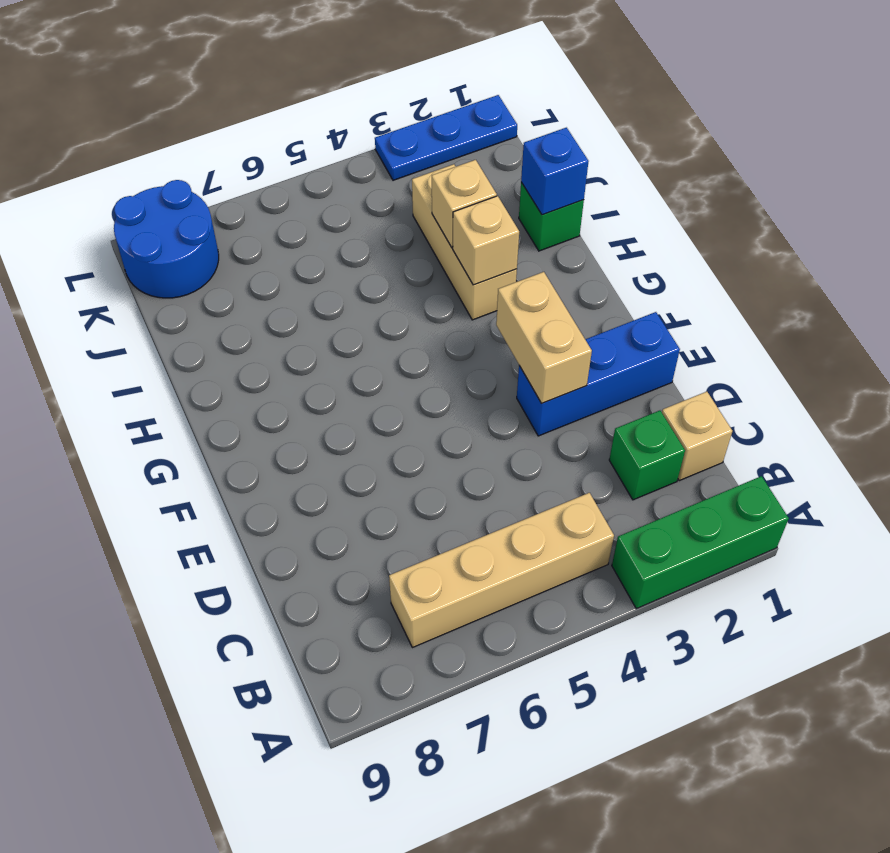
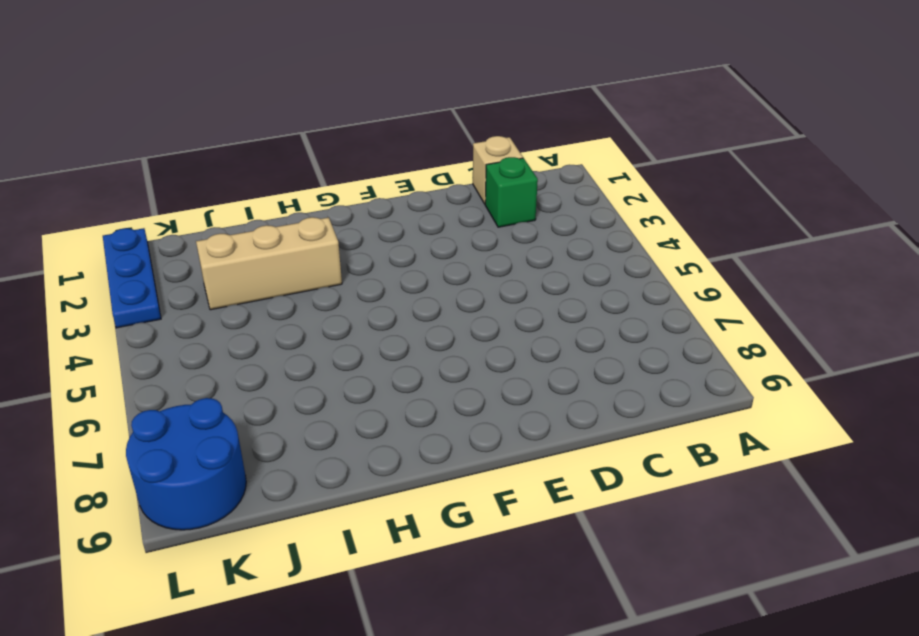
none -> green 1x3 brick [612,476,789,609]
none -> tan 1x4 brick [389,493,614,648]
none -> blue 1x3 brick [517,312,680,436]

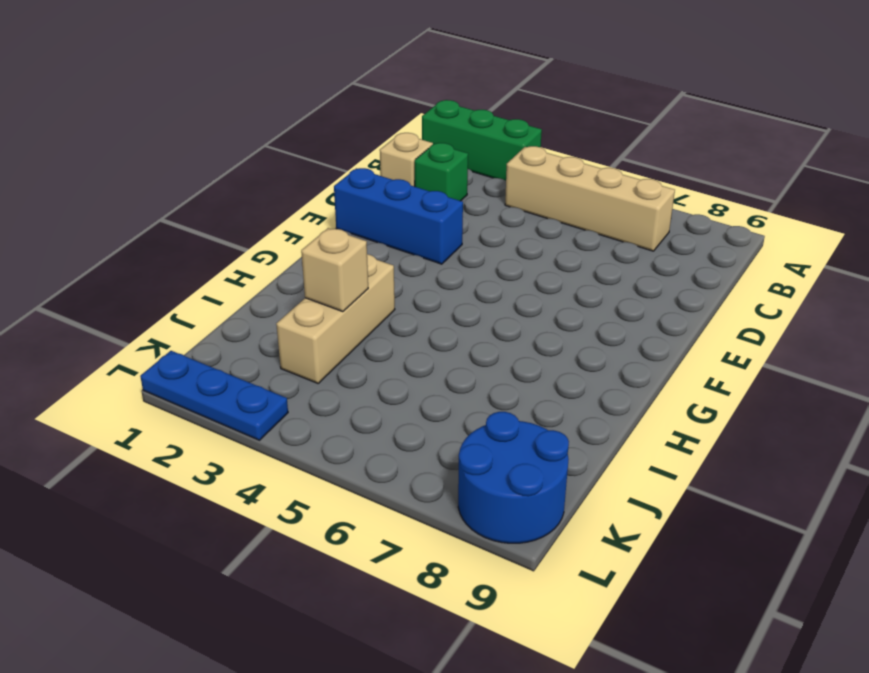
none -> green 1x1 brick [519,182,584,251]
none -> tan 1x2 brick [496,272,592,403]
none -> tan 1x1 brick [453,196,519,285]

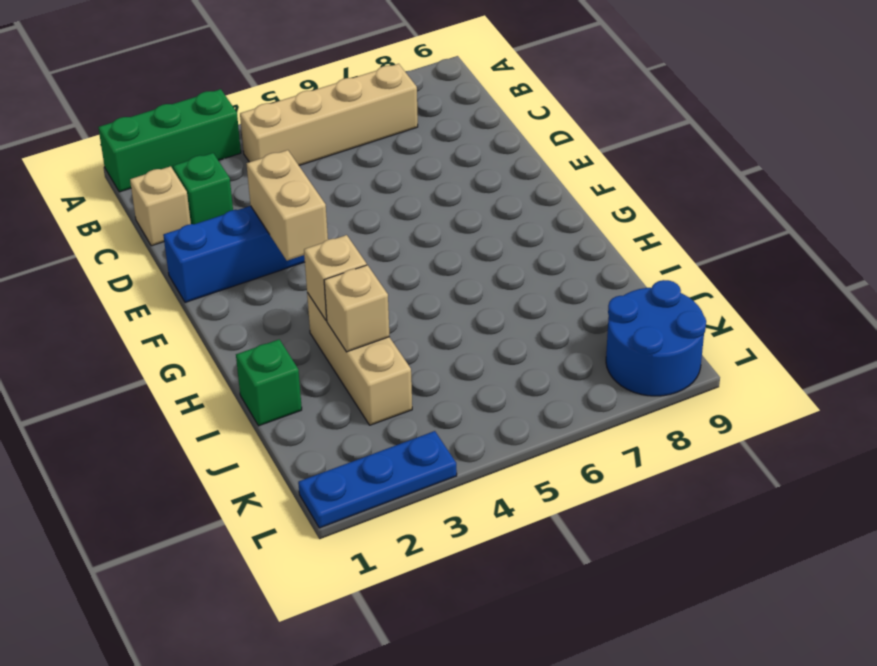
none -> blue 1x1 brick [521,128,589,215]

